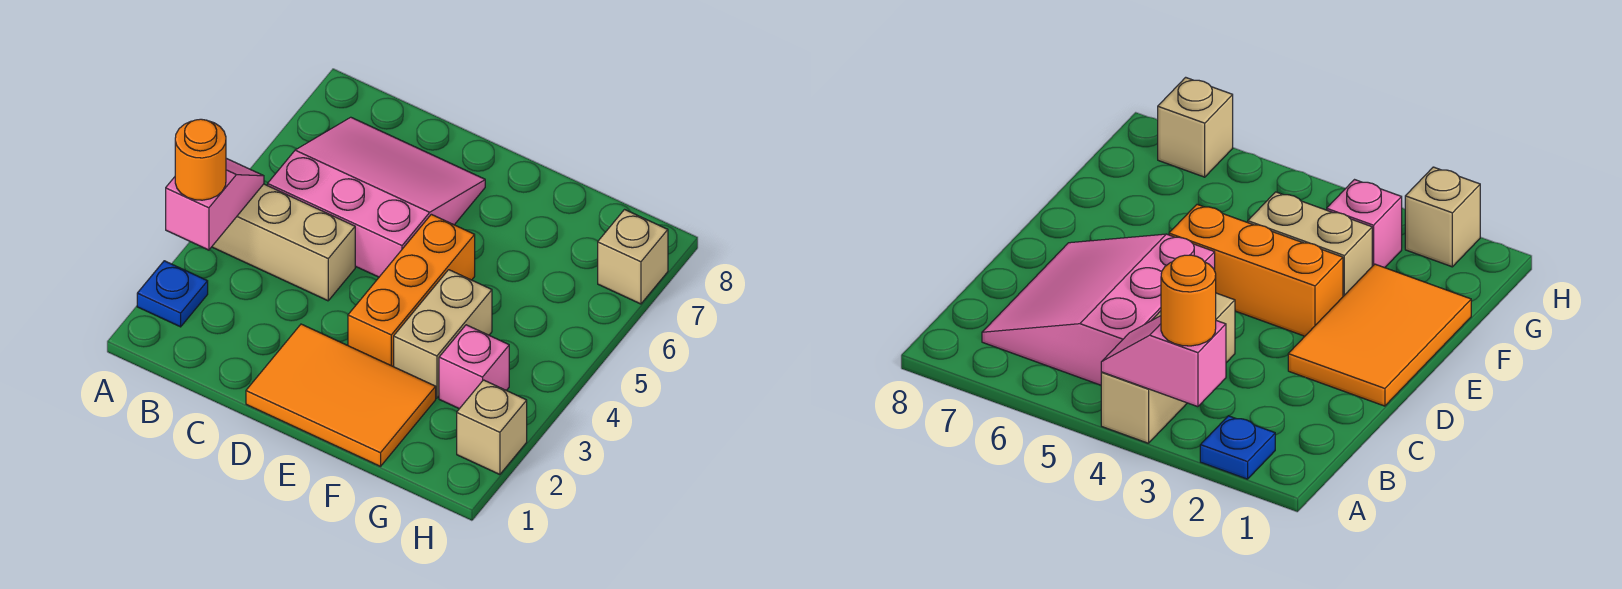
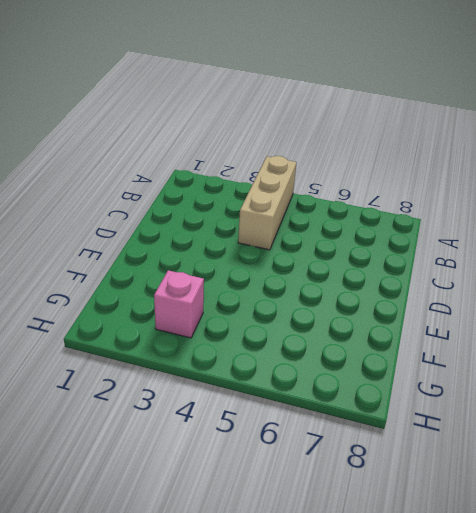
none -> blue 1x1 plate [137,261,208,327]
none -> pink 3x3 slope [268,117,485,277]

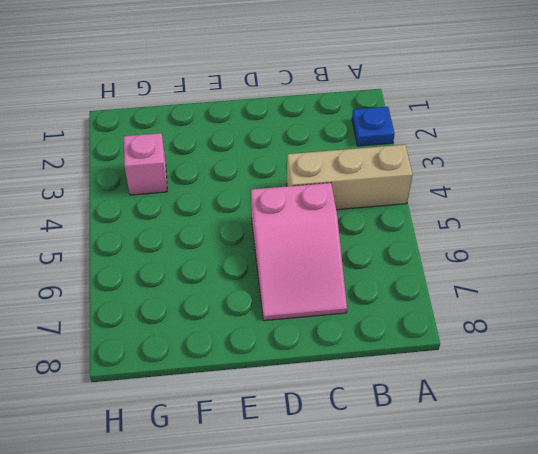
pink 2x3 slope [251,183,347,321] -> pink 3x3 slope [268,117,485,277]
none -> orange 2x3 tile [246,324,436,466]
none -> orange 1x3 brick [348,214,475,367]

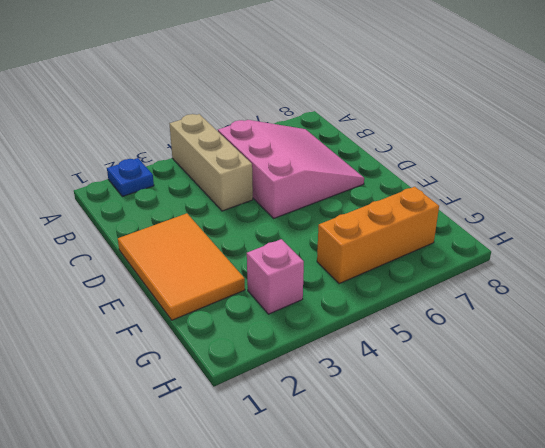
orange 1x3 brick [317,187,439,284] -> orange 1x3 brick moved to [348,214,475,367]
none -> tan 1x2 brick [394,270,492,398]
none -> tan 1x1 brick [457,380,527,475]

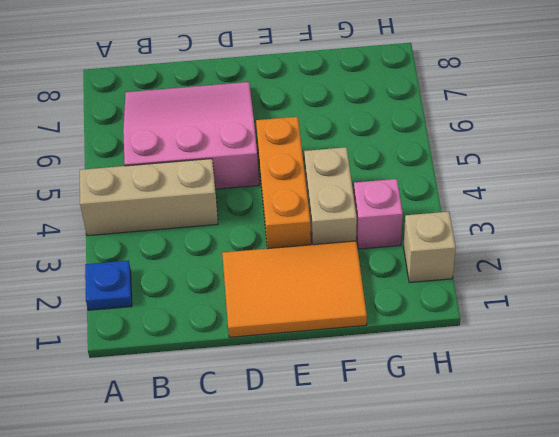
none -> tan 1x1 brick [598,210,668,304]
none -> pink 1x2 slope [166,158,264,250]

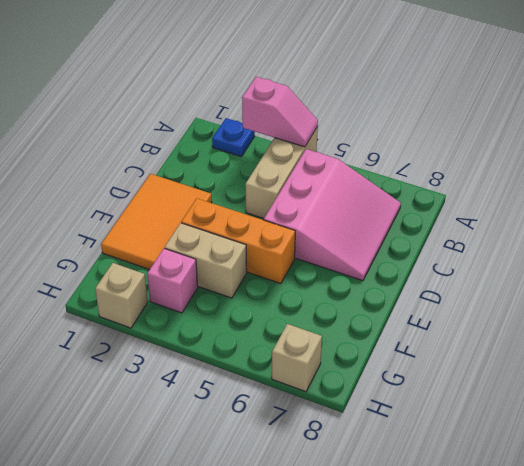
none -> orange 1x1 round brick [175,119,226,200]

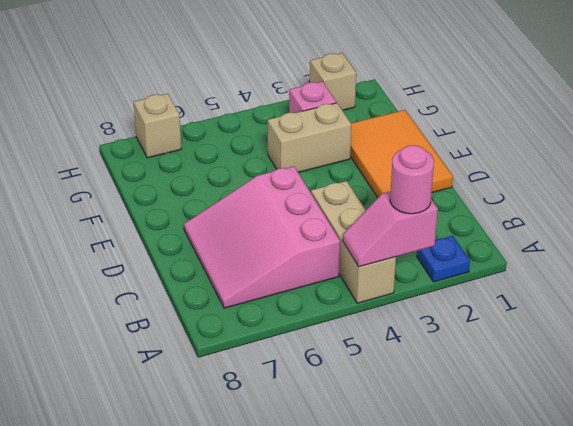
pink 1x1 round brick [390,145,434,214] -> orange 1x1 round brick [175,119,226,200]
none -> orange 1x3 brick [348,214,475,367]

